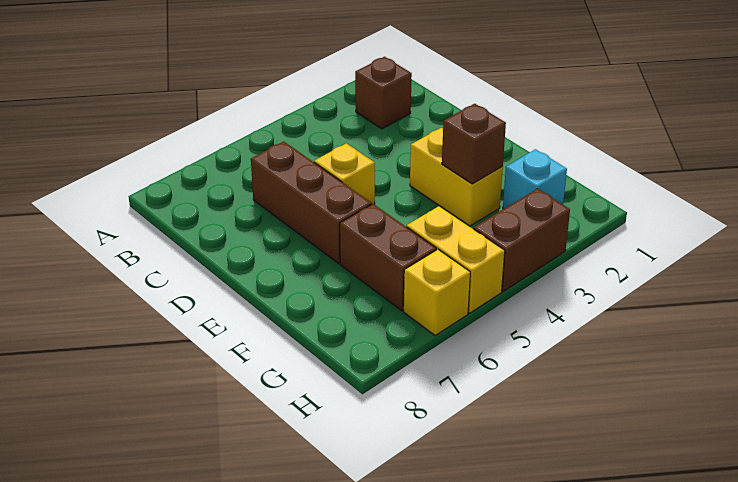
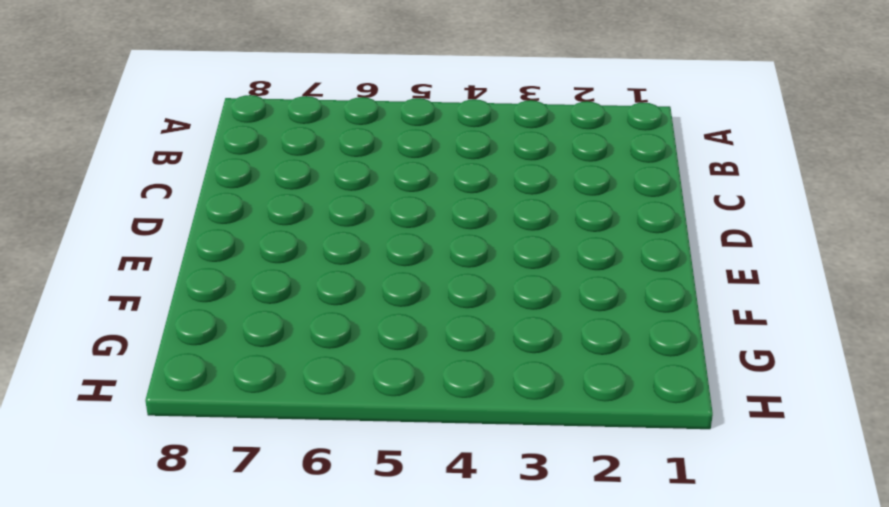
none -> brown 1x1 brick [355,57,412,129]
none -> brown 1x3 brick [251,141,372,264]

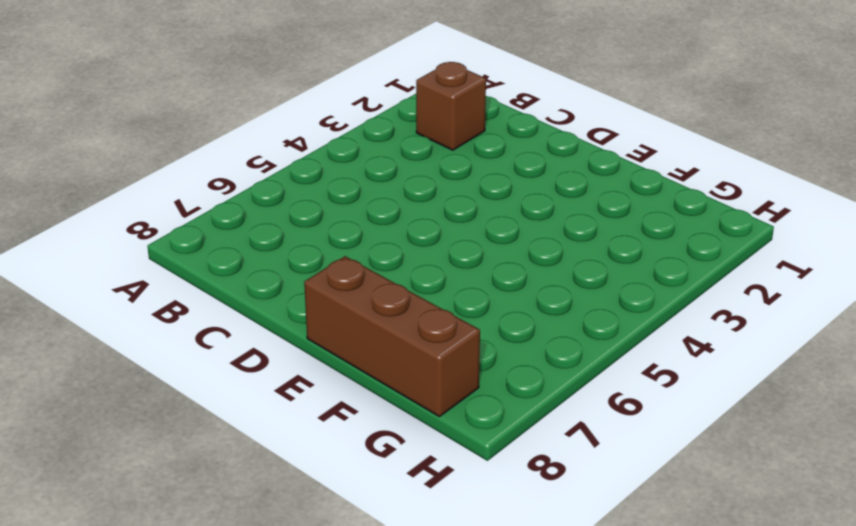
brown 1x3 brick [304,256,480,417] -> brown 1x3 brick moved to [251,141,372,264]
none -> yellow 1x1 brick [314,143,375,204]
none -> yellow 1x2 brick [410,128,503,226]

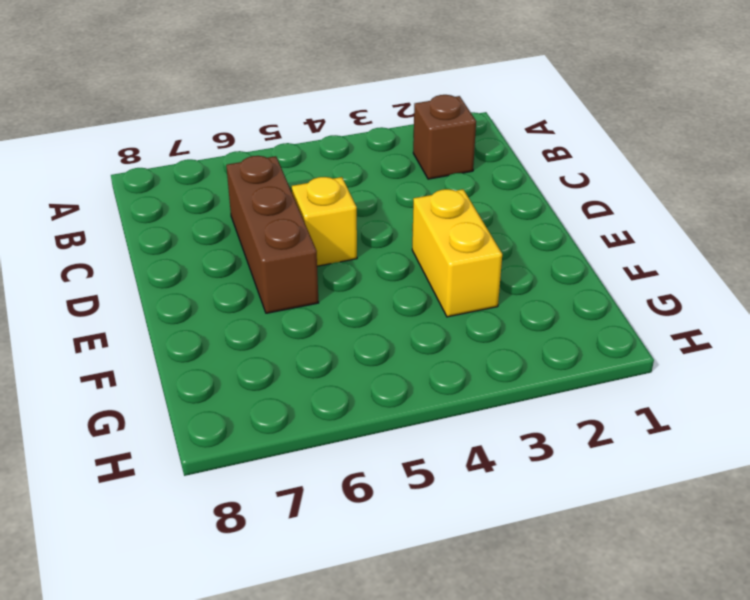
none -> brown 1x2 brick [340,204,436,311]
none -> cyan 1x1 brick [503,149,567,209]

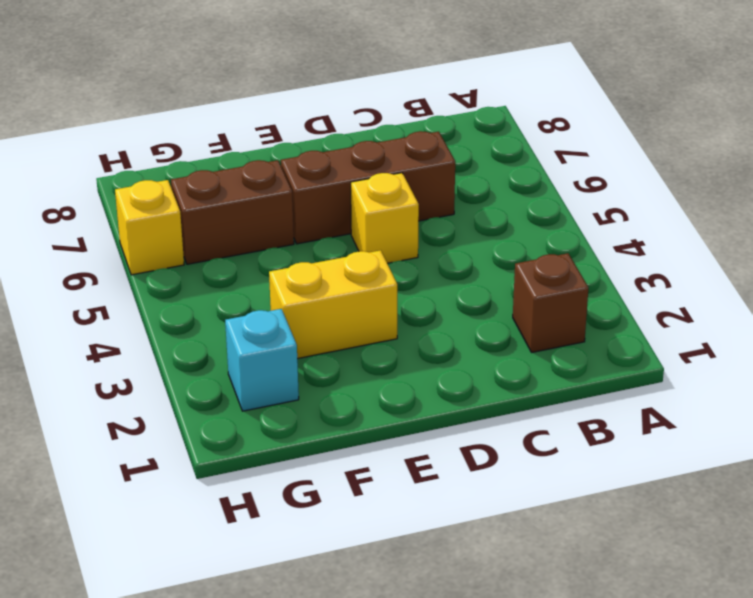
none -> yellow 1x2 brick [407,206,505,313]
none -> brown 1x2 brick [474,189,570,291]

